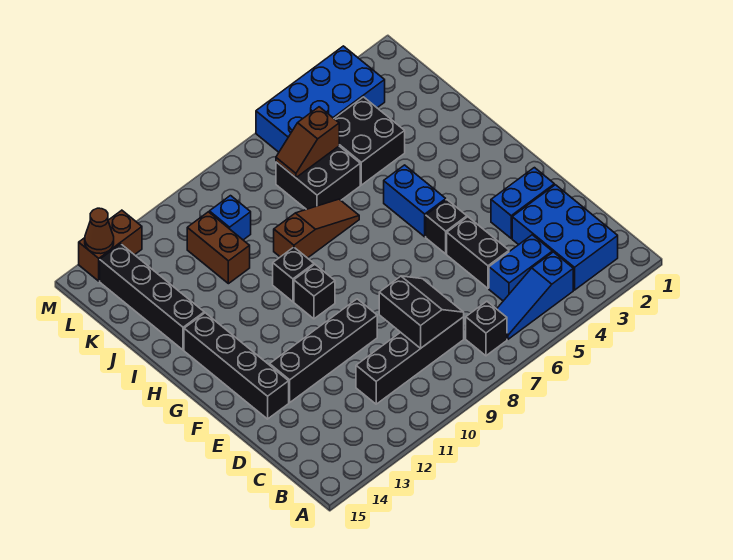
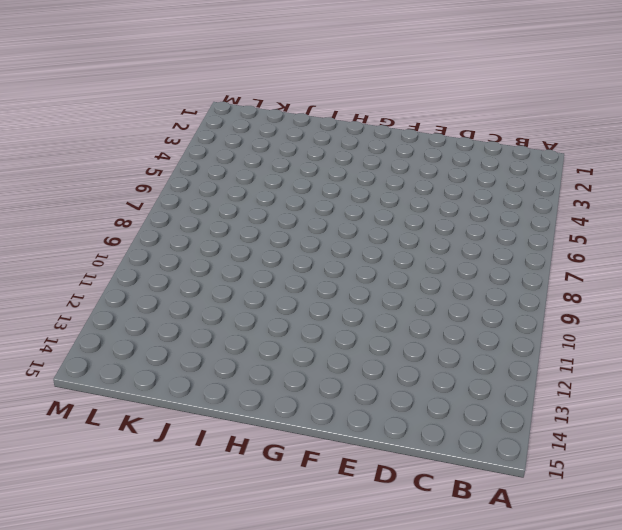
none -> blue 2x3 brick [512,185,618,290]
none -> blue 1x3 slope [497,252,573,339]
none -> black 1x1 brick [466,301,507,356]

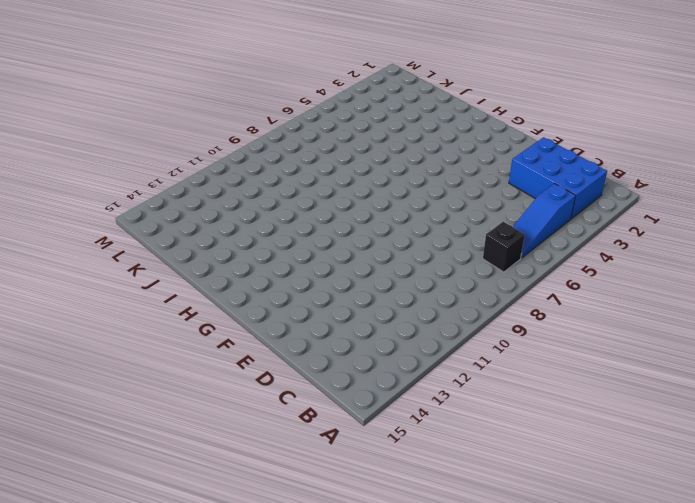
none -> blue 1x2 brick [489,235,552,301]
none -> black 1x4 brick [356,317,464,404]
none -> black 1x2 brick [447,217,509,288]

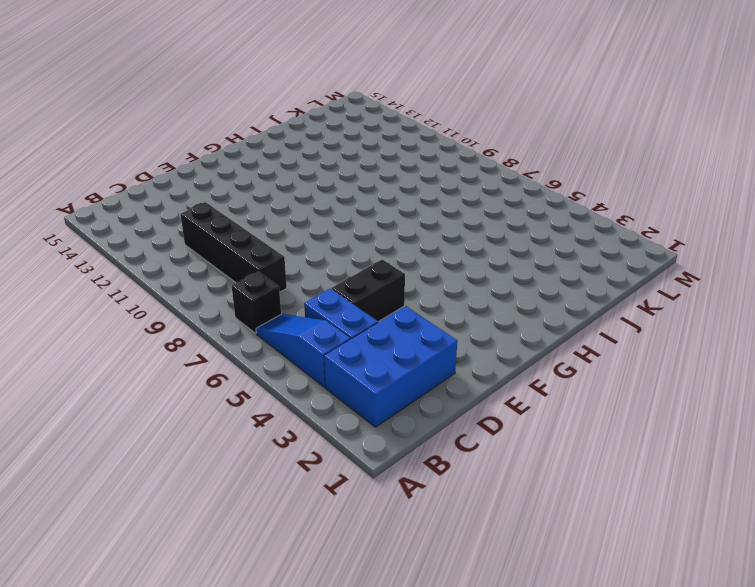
none -> blue 1x2 brick [491,168,554,238]
none -> black 1x4 brick [270,299,377,402]
none -> black 1x4 brick [184,313,289,419]

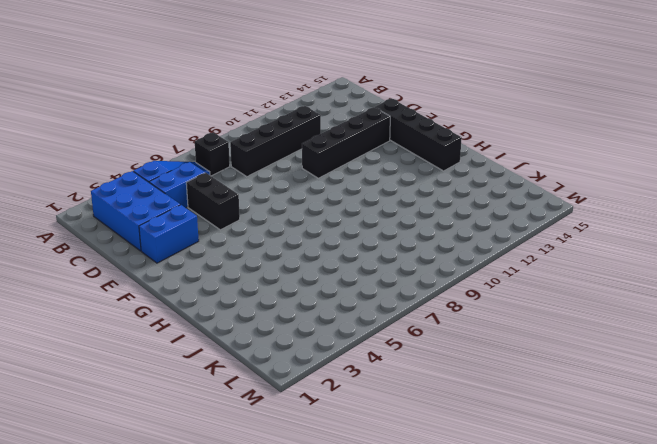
none -> black 1x1 brick [426,200,467,254]
none -> blue 1x2 brick [384,165,446,237]
none -> black 1x1 brick [294,265,335,319]

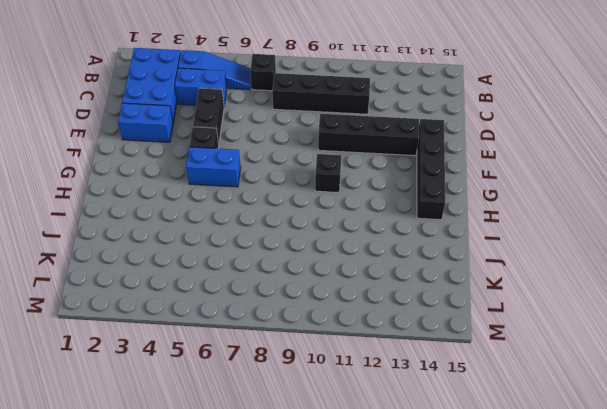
blue 1x2 brick [186,147,241,187] -> blue 1x2 brick turned to [384,165,446,237]
none -> black 1x1 brick [273,247,314,302]
none -> brown 1x3 slope [274,199,359,258]
none -> black 1x4 brick [100,244,204,350]

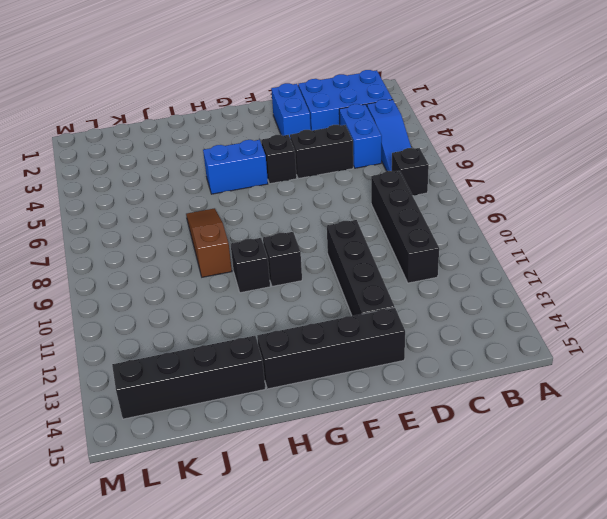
none -> black 2x2 brick [334,97,405,185]
none -> black 2x2 brick [276,146,360,209]
none -> brown 1x2 brick [187,212,250,284]

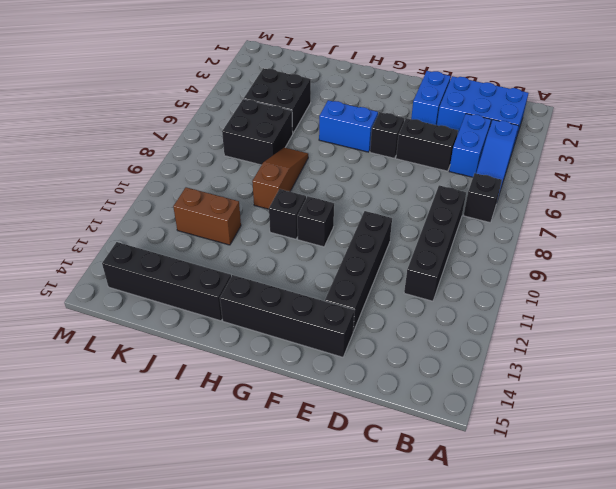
none -> blue 1x1 brick [209,196,251,240]
none -> blue 2x4 brick [256,46,385,152]
none -> brown 1x2 brick [79,210,142,281]

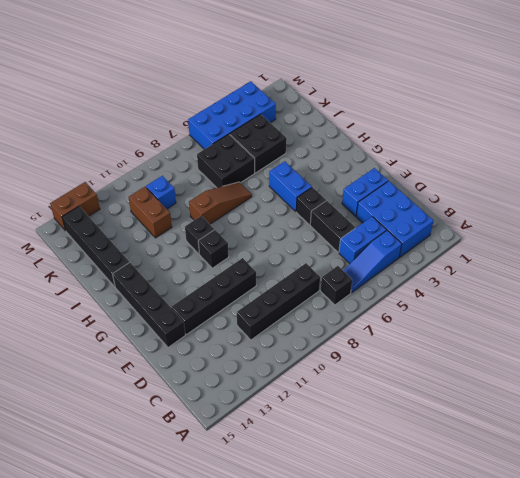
none -> black 2x2 slope [379,276,464,349]
none -> brown 1x2 slope [276,107,339,178]
none -> brown 1x1 cone [85,208,114,254]

